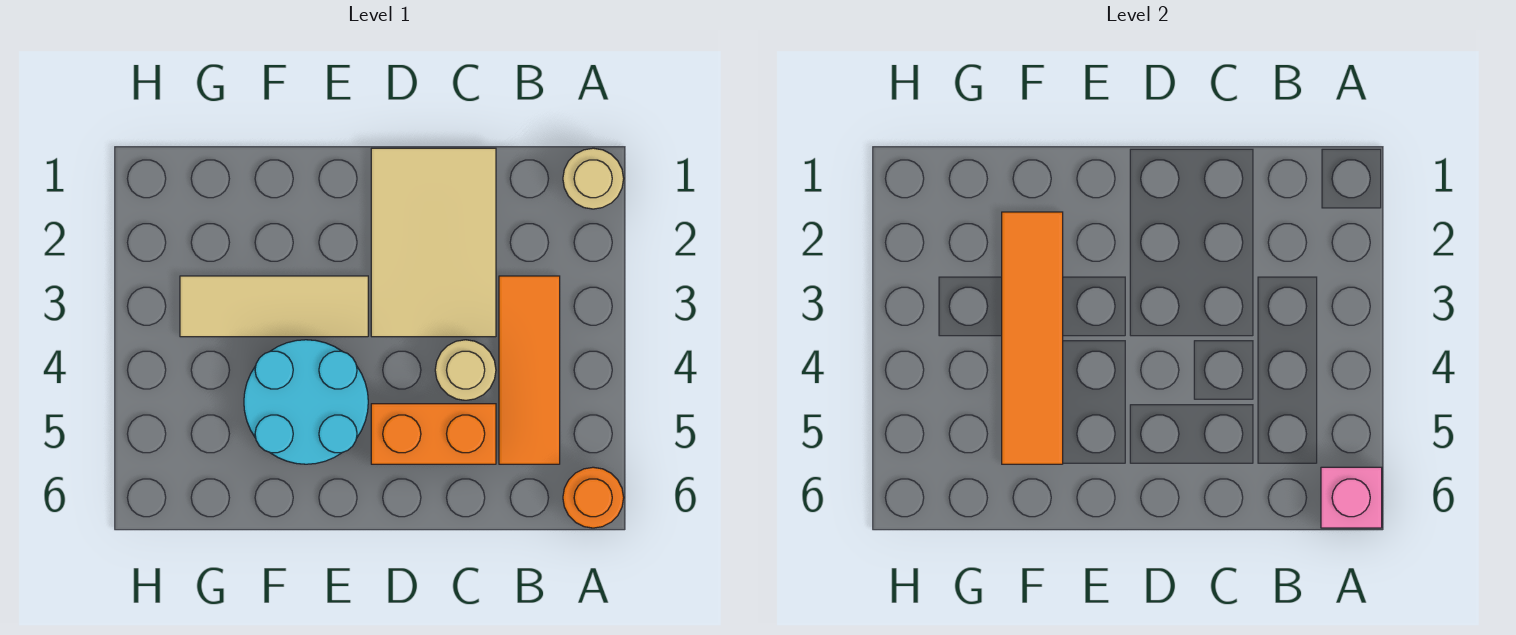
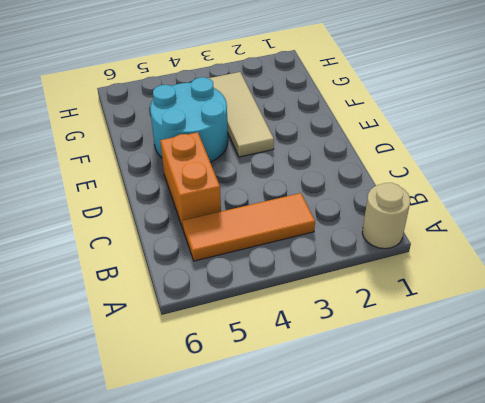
none -> orange 1x1 round brick [563,467,624,528]
none -> tan 2x3 tile [371,148,496,337]

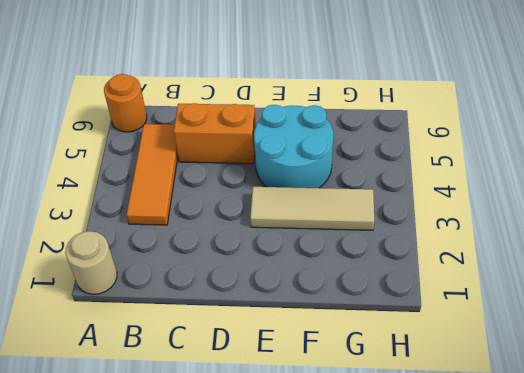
none -> tan 2x3 tile [371,148,496,337]
none -> tan 1x1 round brick [435,340,496,400]

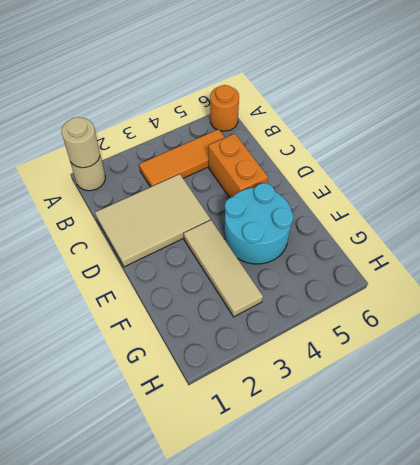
tan 1x1 round brick [61,117,100,168] -> tan 1x1 round brick moved to [435,340,496,400]
none -> pink 1x1 brick [1321,467,1382,528]
none -> orange 1x4 tile [1002,212,1063,464]

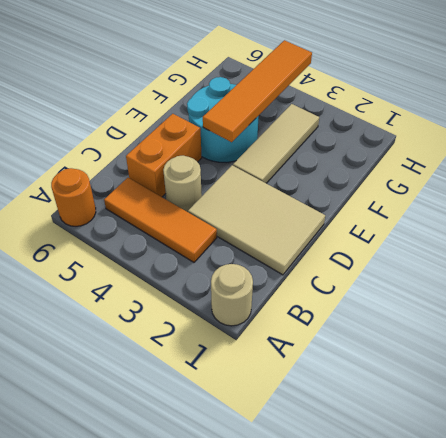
orange 1x4 tile [203,40,312,142] -> orange 1x4 tile turned to [1002,212,1063,464]
none -> pink 1x1 brick [1321,467,1382,528]

